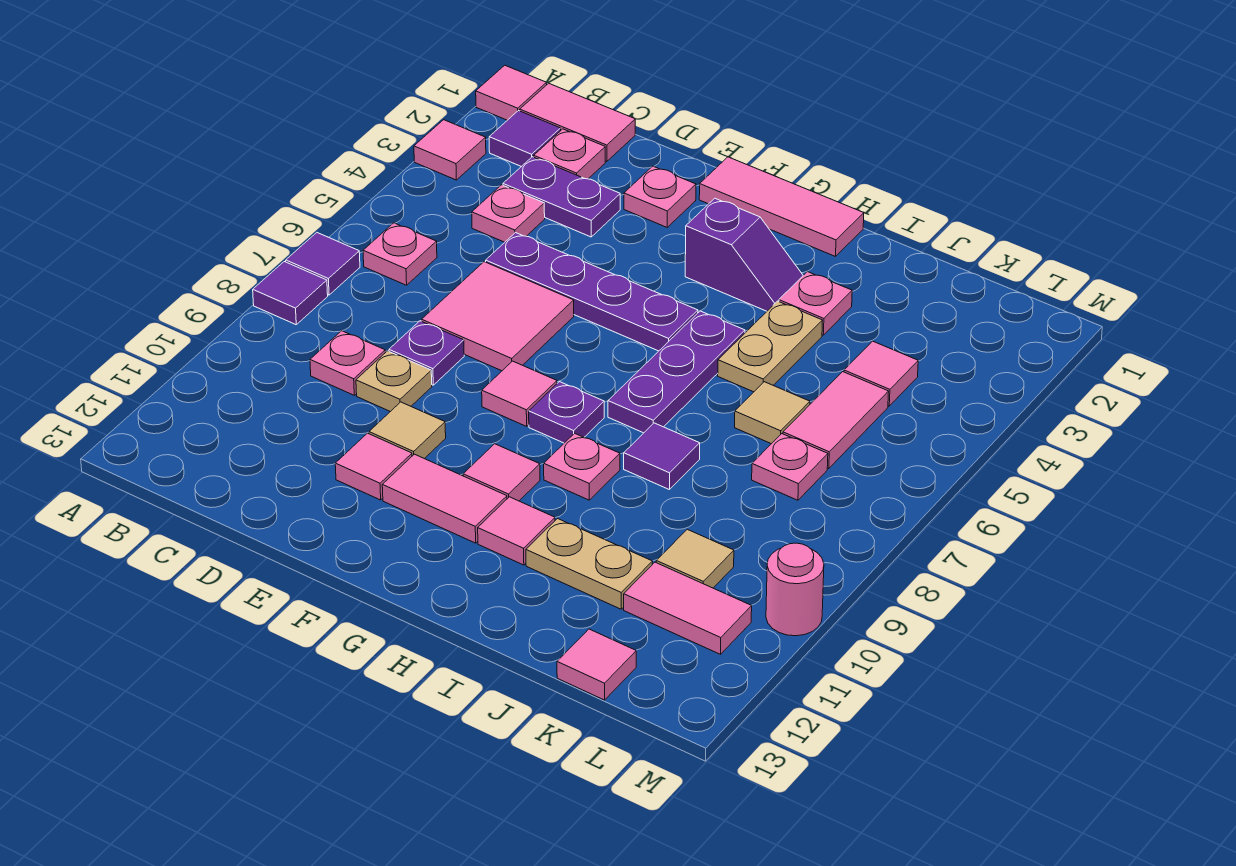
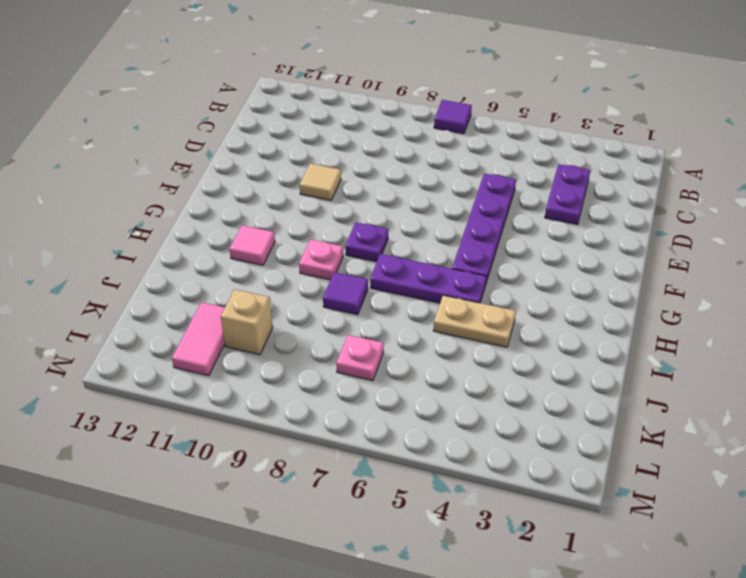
tan 1x1 brick [221,289,273,355] -> tan 1x1 tile [656,529,734,588]
none -> pink 1x1 tile [476,65,547,120]
none -> pink 1x1 tile [414,120,486,180]
none -> purple 1x1 tile [253,262,328,325]
none -> pink 1x2 tile [520,83,635,162]

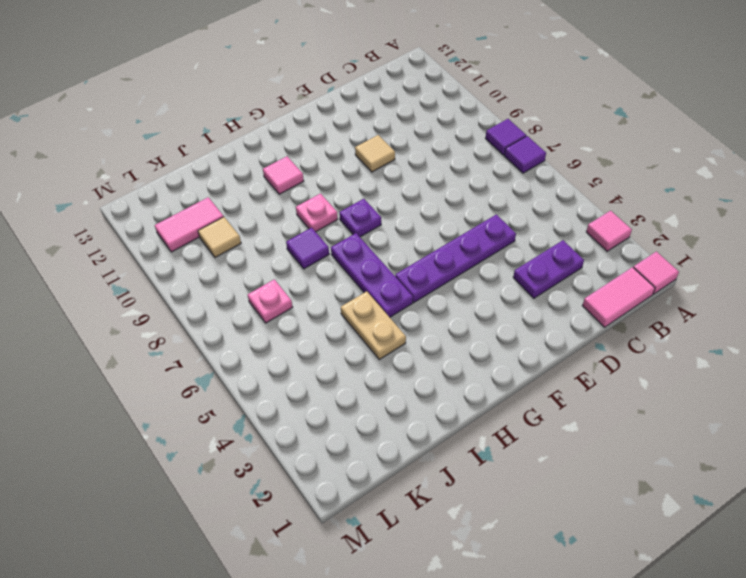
none -> purple 1x1 tile [489,111,561,167]
none -> pink 1x1 plate [363,223,437,285]
none -> pink 1x1 plate [534,129,605,179]
none -> pink 1x1 plate [472,185,545,242]

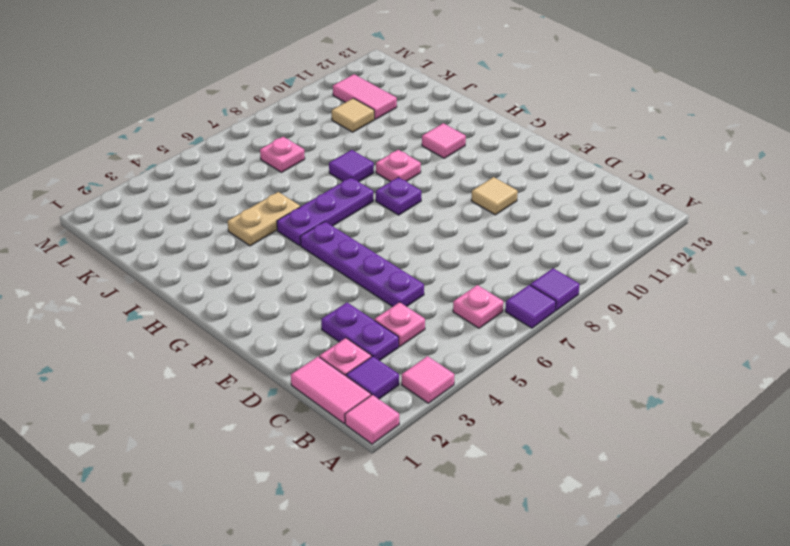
none -> pink 1x1 plate [310,331,385,395]
none -> pink 2x2 tile [422,262,574,371]
none -> purple 1x1 plate [389,321,464,385]
none -> tan 1x1 plate [356,351,432,412]

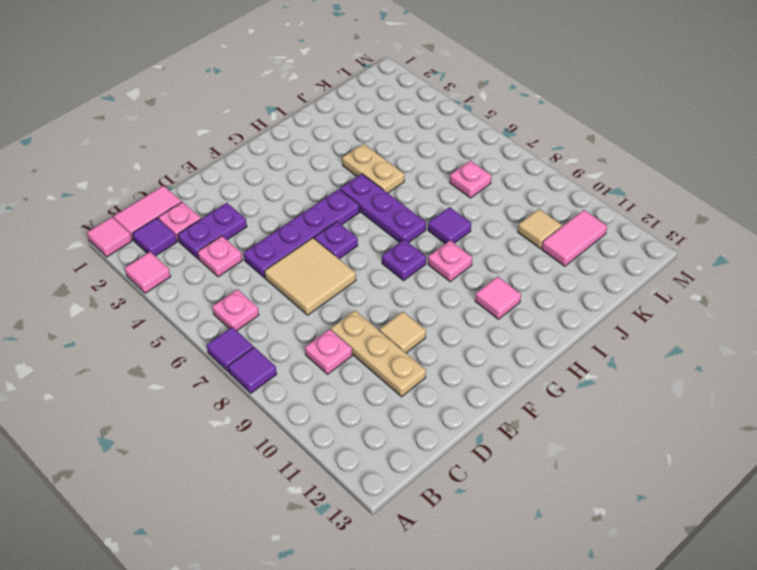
tan 2x2 tile [265,238,356,315] -> pink 2x2 tile [422,262,574,371]
tan 1x3 plate [331,311,426,397] -> tan 1x1 plate [356,351,432,412]
purple 1x1 plate [314,221,358,259] -> purple 1x1 plate moved to [389,321,464,385]
none -> pink 1x1 plate [624,166,696,227]
none -> pink 1x1 tile [335,433,412,500]
none -> pink 1x3 tile [699,157,864,256]
none -> pink 1x1 tile [482,361,557,426]

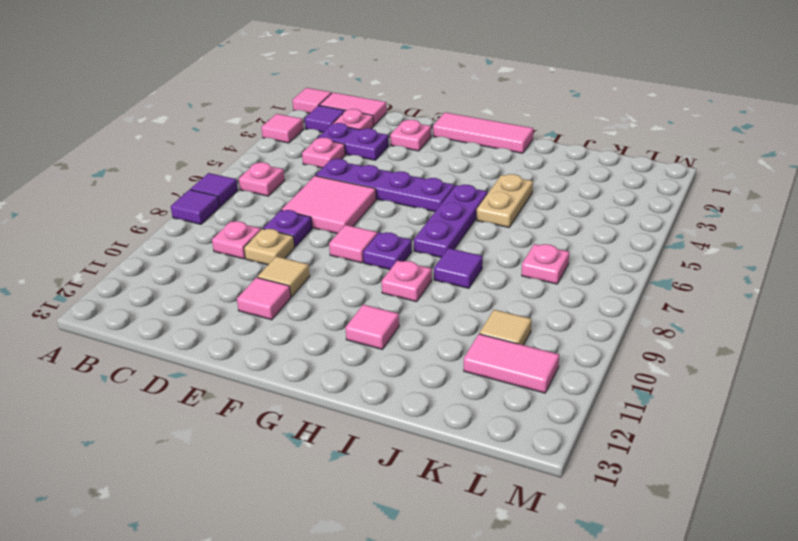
none -> pink 1x2 tile [382,454,507,543]
none -> purple 1x2 slope [685,198,803,311]
none -> pink 1x1 tile [463,444,540,501]
none -> pink 1x1 plate [779,272,852,335]

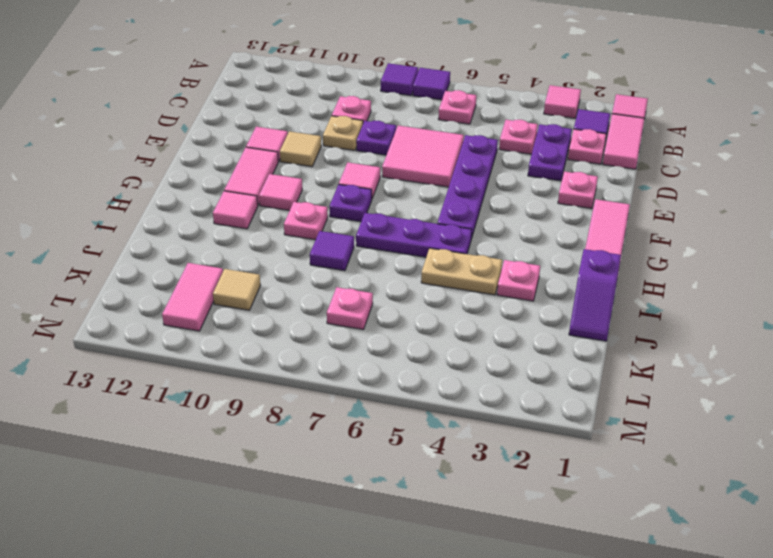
purple 1x2 slope [569,249,621,341] -> purple 1x2 slope moved to [685,198,803,311]
none -> tan 1x2 plate [526,519,653,609]
none -> tan 1x1 tile [735,382,810,444]
none -> pink 1x1 tile [844,341,918,406]
none -> pink 1x2 tile [783,372,889,469]

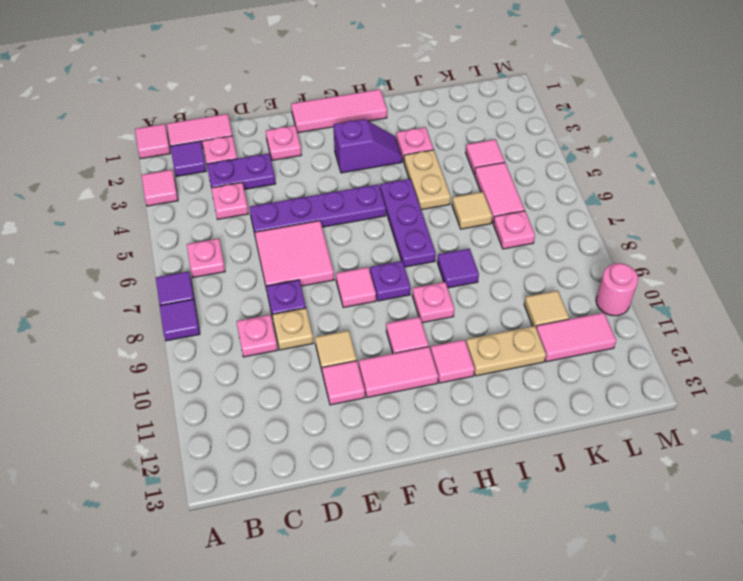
none -> pink 1x1 tile [557,629,636,700]

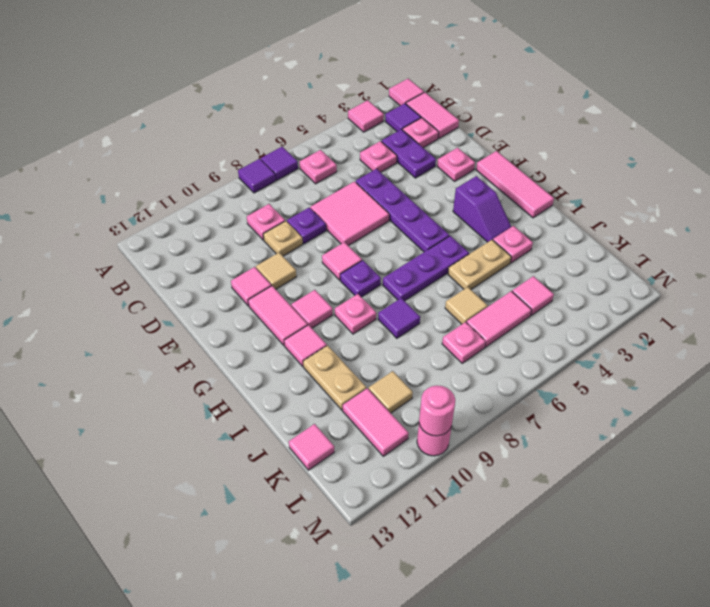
pink 1x1 round brick [419,386,455,436] -> none

